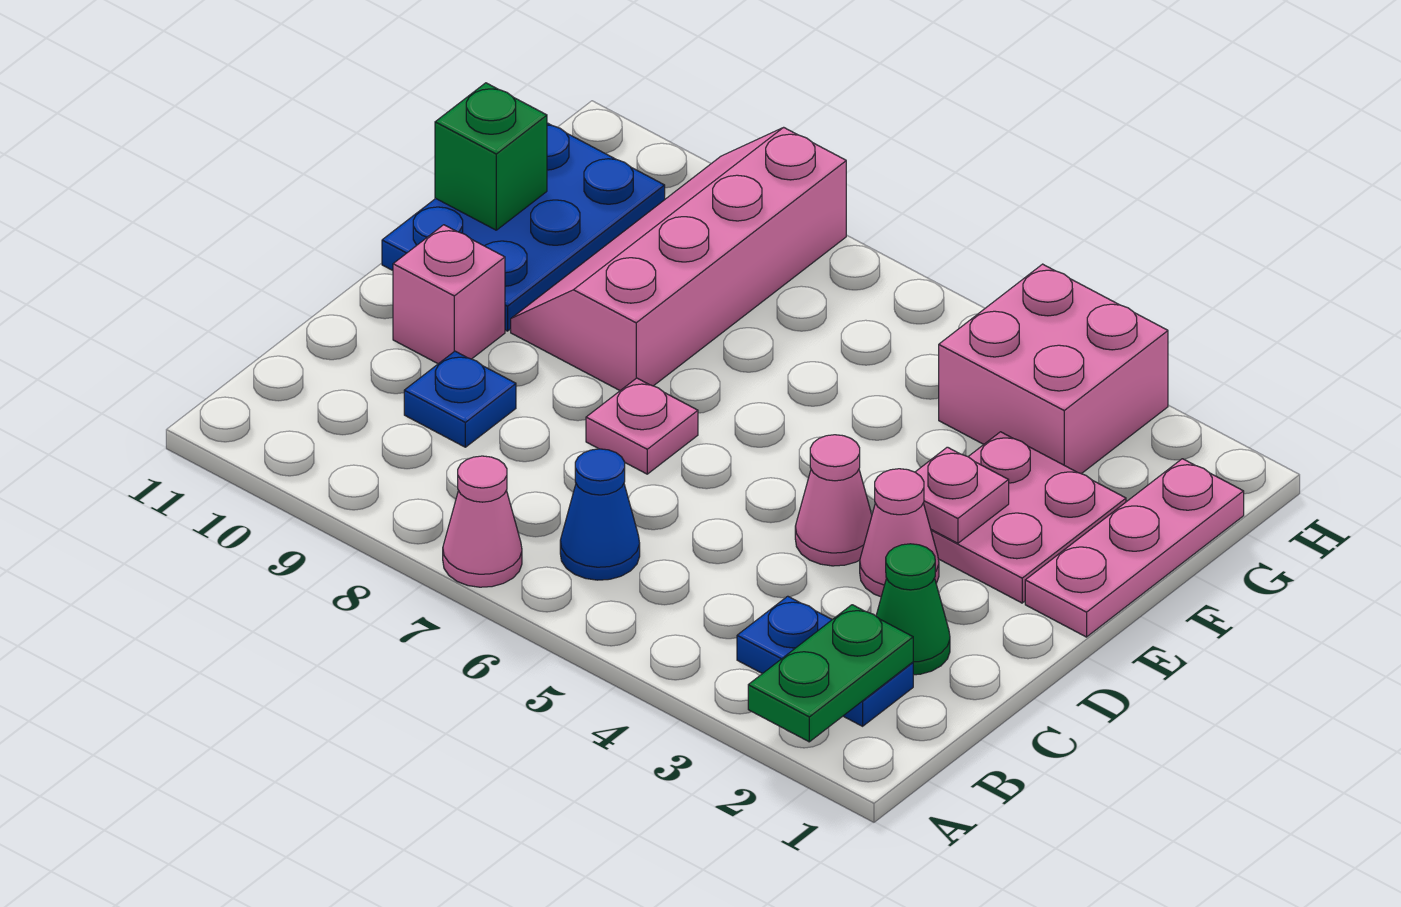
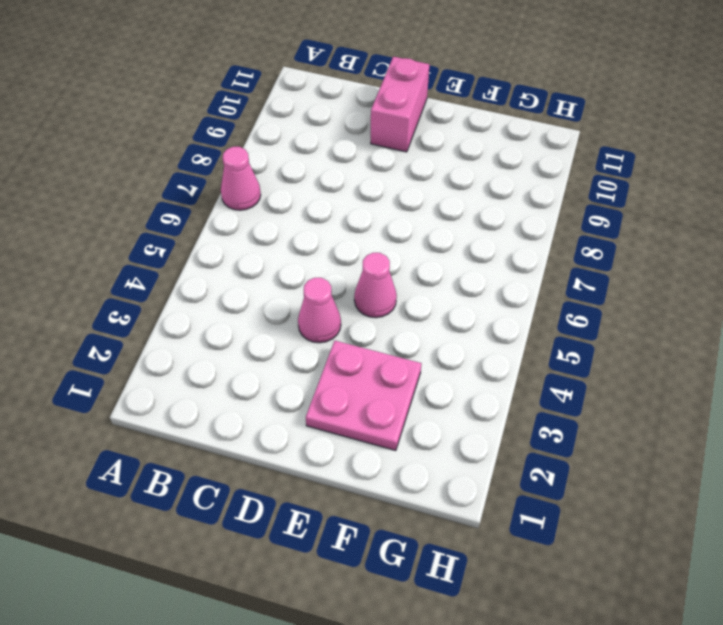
pink 1x2 brick [371,57,430,152] -> pink 1x1 brick [393,225,505,364]
pink 1x1 cone [354,253,397,318] -> pink 1x1 cone moved to [860,469,939,597]
none -> blue 1x2 plate [737,596,913,726]
none -> blue 1x1 cone [560,449,640,580]
none -> green 1x1 cone [876,544,950,675]

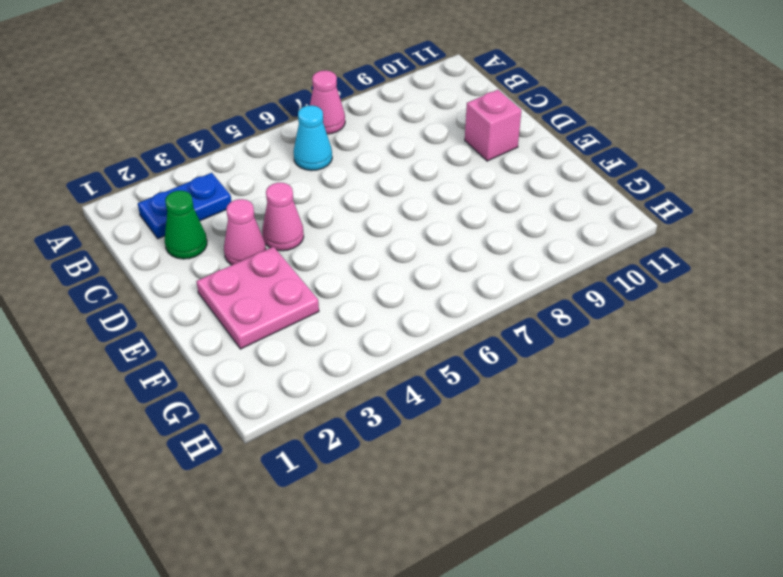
cyan 1x1 cone [294,105,332,171] -> blue 1x1 cone [560,449,640,580]
none -> blue 1x1 plate [404,351,516,447]
none -> pink 1x1 plate [586,378,698,474]
none -> pink 1x3 plate [1025,459,1244,637]

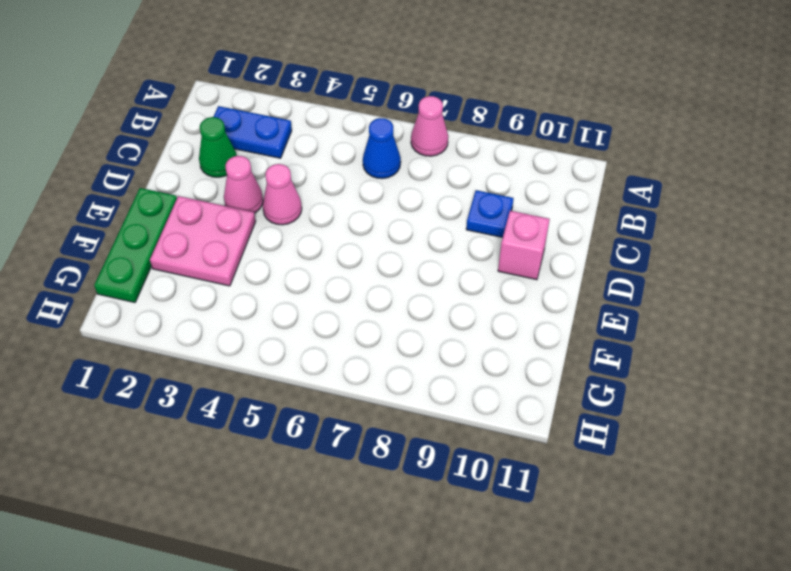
green 1x3 plate [94,188,177,303] -> pink 1x3 plate [1025,459,1244,637]
none -> pink 1x1 plate [586,378,698,474]
none -> pink 2x4 slope [511,127,846,391]
none -> blue 2x3 plate [382,123,665,331]

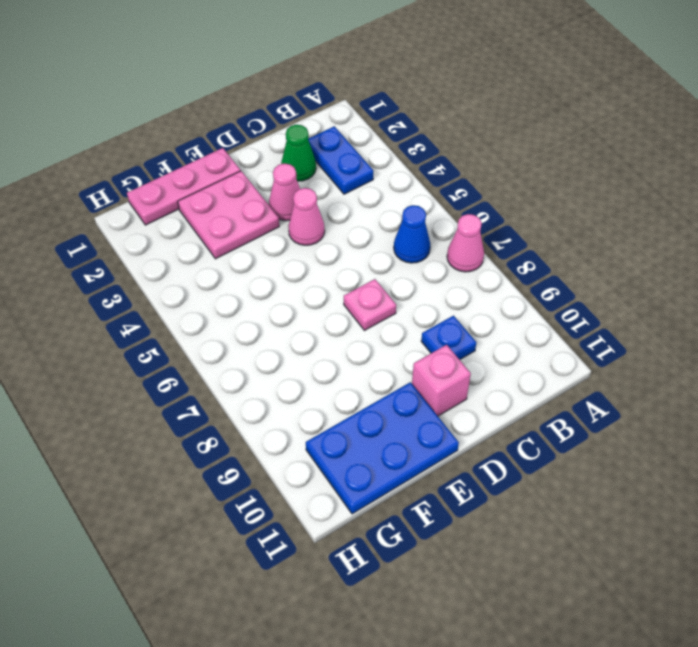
none -> pink 2x4 slope [511,127,846,391]
none -> pink 2x2 brick [939,264,1168,474]
none -> green 1x2 plate [748,605,913,742]

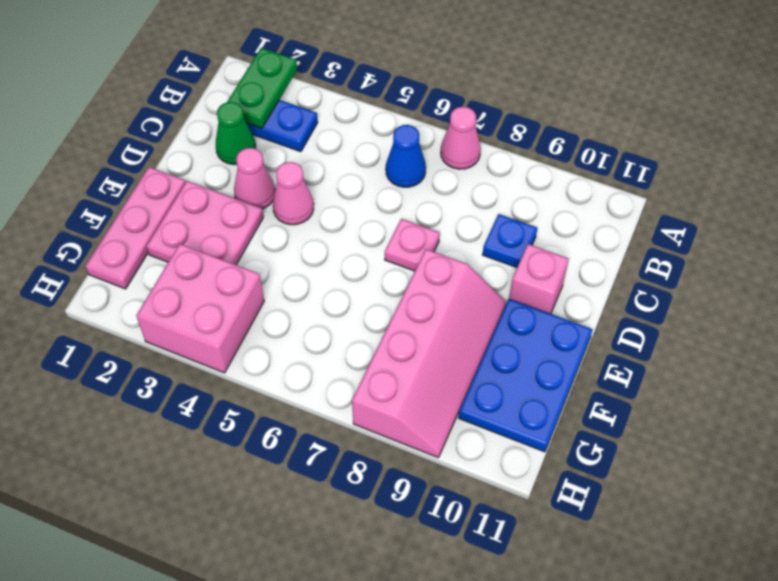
none -> pink 1x1 plate [915,447,1009,543]
none -> green 1x1 brick [435,83,547,230]

